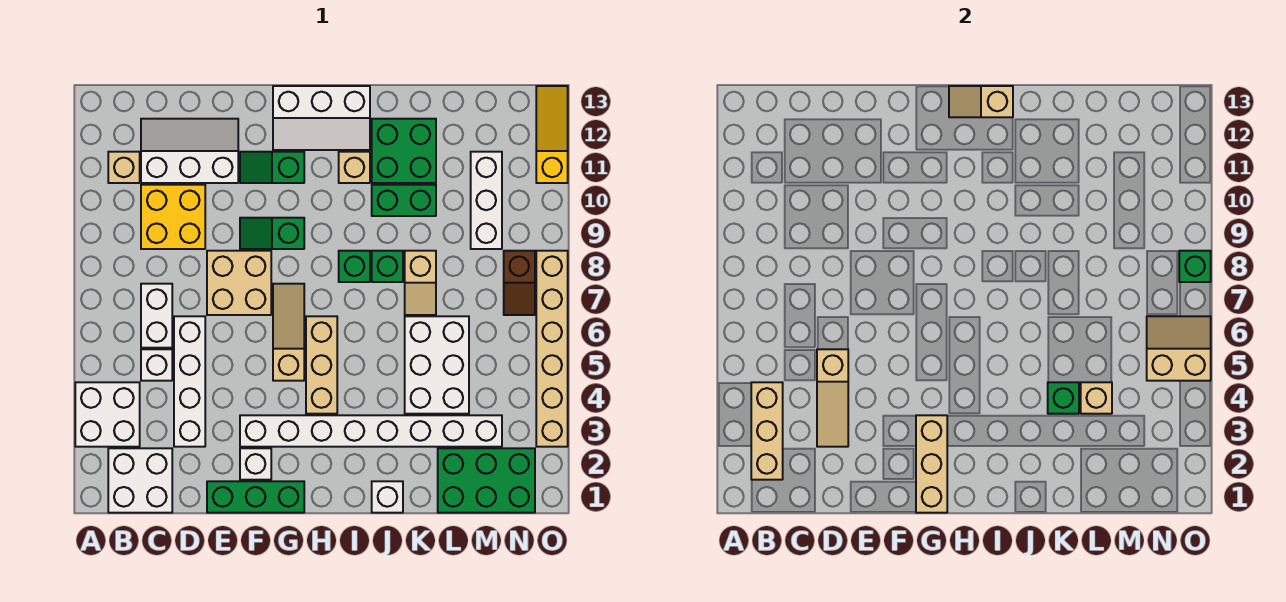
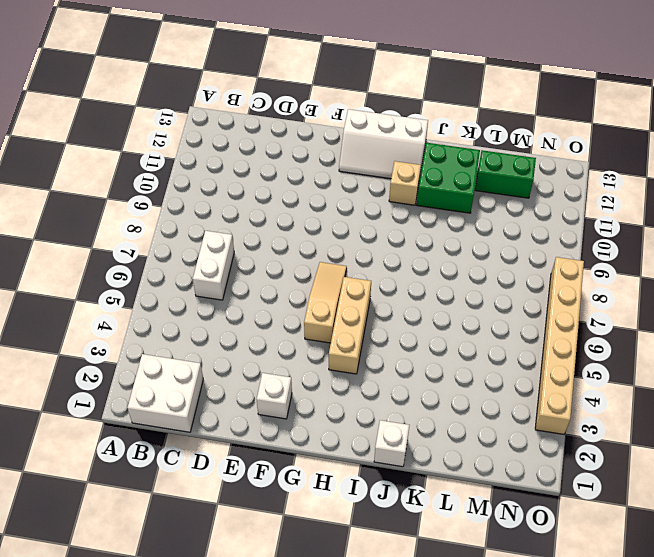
green 1x2 brick [475,150,536,198] -> green 1x2 brick moved to [372,185,436,216]
none -> white 2x2 brick [75,382,140,447]
none -> tan 1x1 brick [108,152,140,183]
none -> white 1x1 brick [141,349,172,381]
none -> yellow 2x2 brick [141,185,205,249]

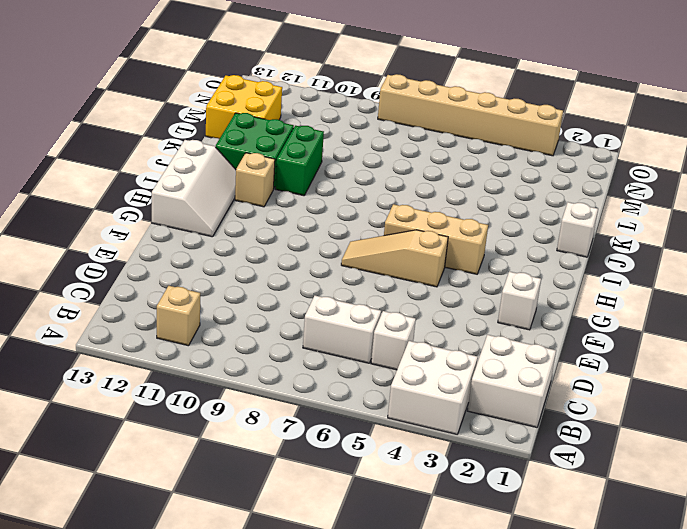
yellow 2x2 brick [206,75,282,139] -> yellow 2x2 brick moved to [141,185,205,249]
none -> white 2x3 slope [141,119,238,183]
none -> white 1x4 brick [174,316,205,447]
none -> green 1x3 brick [207,481,304,513]
none -> tan 2x2 brick [207,251,271,315]

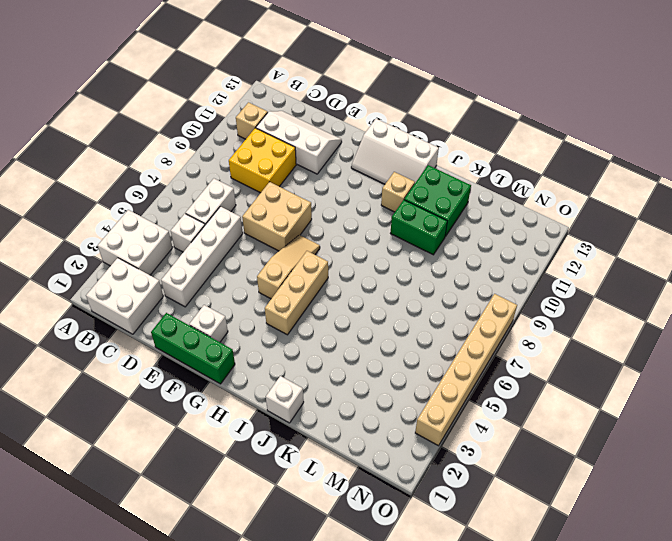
none -> white 1x8 brick [240,415,502,447]
none -> green 1x2 slope [240,218,304,249]
none -> green 1x2 slope [240,152,304,183]
none -> green 1x1 brick [339,251,370,282]

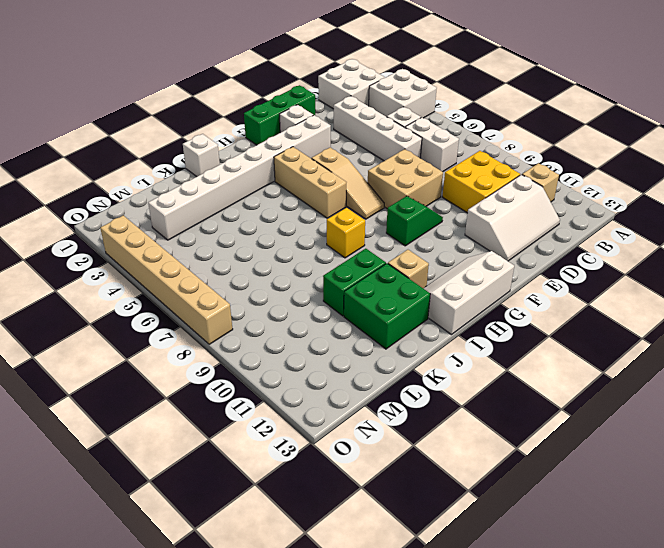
yellow 1x1 brick [327,208,365,258] -> green 1x1 brick [339,251,370,282]
none -> green 1x2 slope [240,152,304,183]
none -> green 1x1 brick [372,251,403,282]
none -> white 2x3 brick [405,316,469,414]
none -> tan 1x2 slope [405,251,436,315]

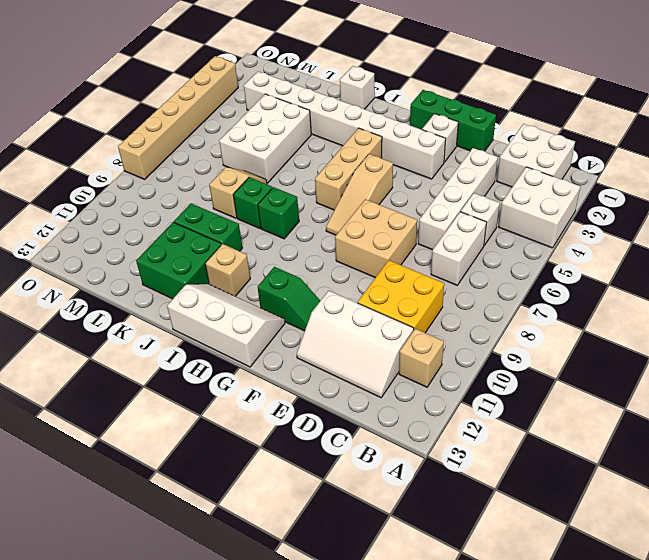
none -> green 1x2 slope [240,218,304,249]
none -> green 2x3 brick [438,448,535,513]
none -> white 1x3 brick [471,152,502,249]
none -> brown 1x2 slope [504,251,535,315]

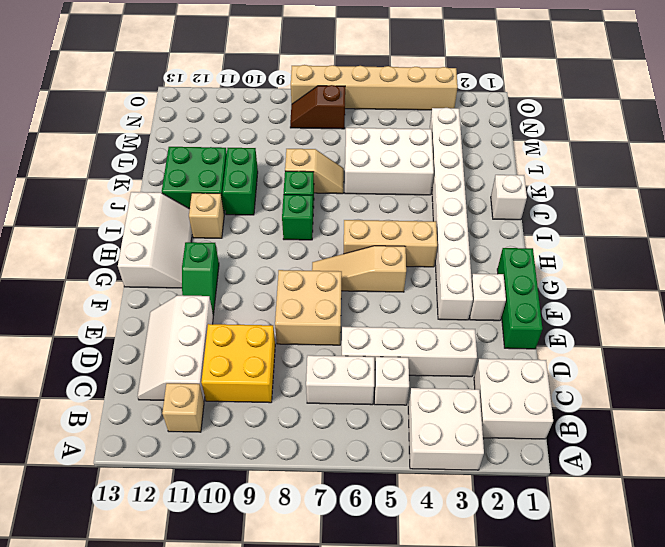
brown 1x2 slope [290,85,345,129] -> brown 1x2 slope turned to [504,251,535,315]
none -> green 1x2 slope [240,218,304,249]
none -> green 2x3 brick [438,448,535,513]
none -> white 1x3 brick [471,152,502,249]
none -> yellow 1x3 slope [536,86,568,183]

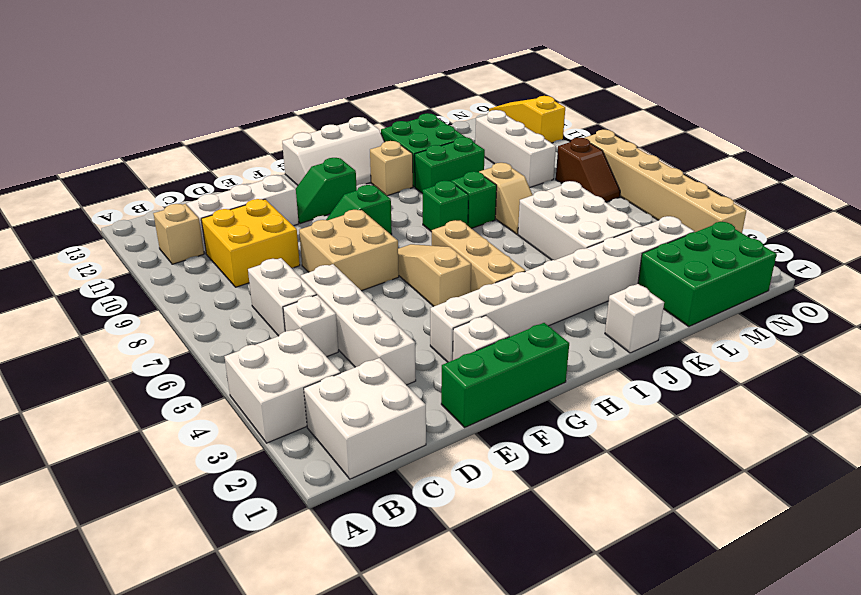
none -> tan 1x3 brick [751,382,783,480]
none -> tan 1x3 slope [817,349,848,447]
none -> tan 1x3 brick [916,415,947,513]
none -> tan 1x2 slope [949,86,1013,117]

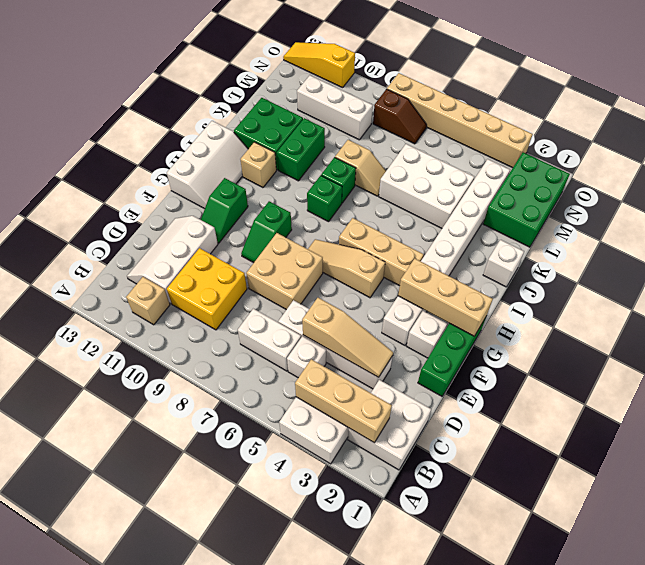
none -> tan 1x2 slope [949,86,1013,117]
none -> green 1x1 brick [1048,382,1079,414]
none -> tan 1x1 brick [1081,382,1112,414]
none -> tan 2x2 slope [1147,316,1211,381]

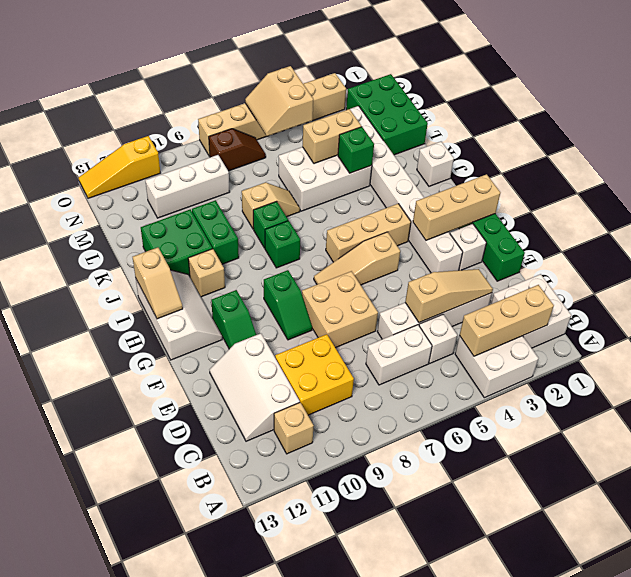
tan 1x2 brick [302,109,362,164] -> tan 1x1 brick [1081,382,1112,414]
none -> green 1x1 brick [1179,251,1211,282]

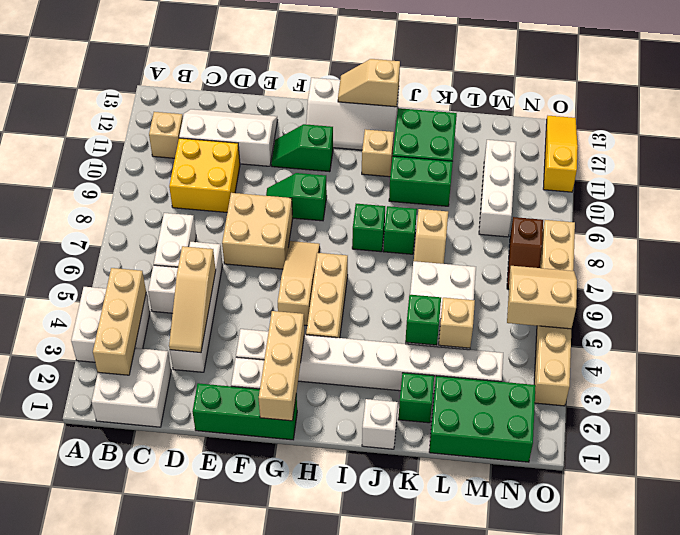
green 1x1 brick [398,373,434,423] -> green 1x1 brick moved to [1179,251,1211,282]

